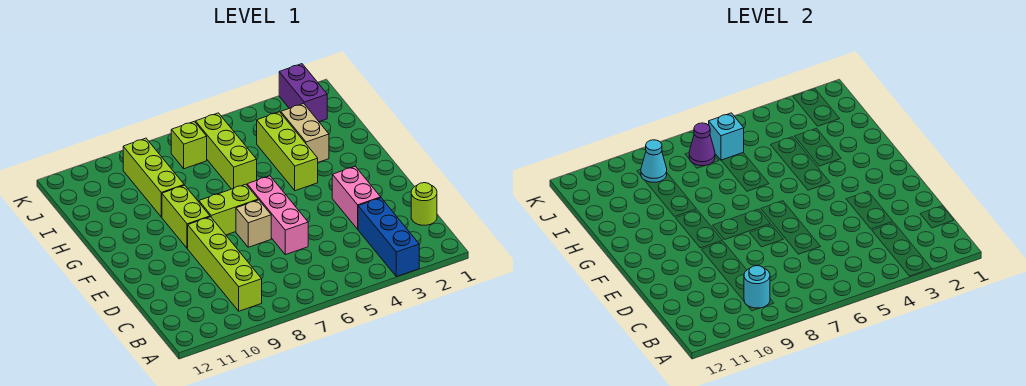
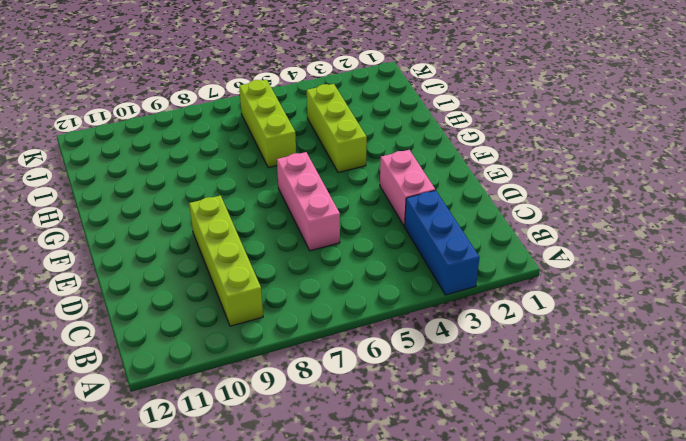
none -> lime 1x1 round brick [411,183,437,225]
none -> tan 1x1 brick [236,200,271,247]
none -> lime 1x2 brick [199,184,258,235]

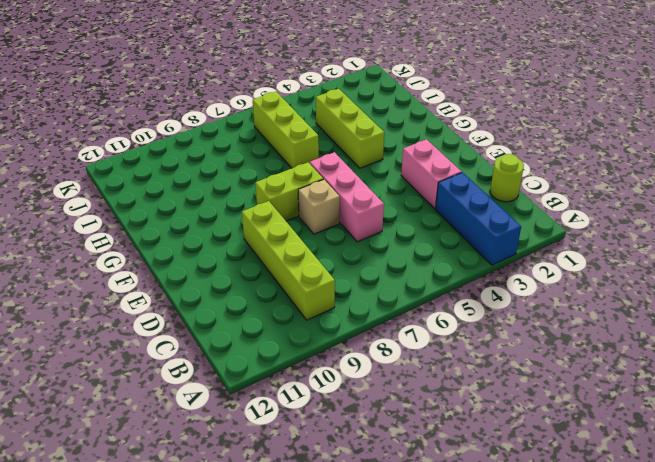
none -> lime 1x2 brick [162,185,210,248]
none -> tan 1x2 brick [281,104,329,162]
none -> lime 1x3 brick [123,138,184,217]

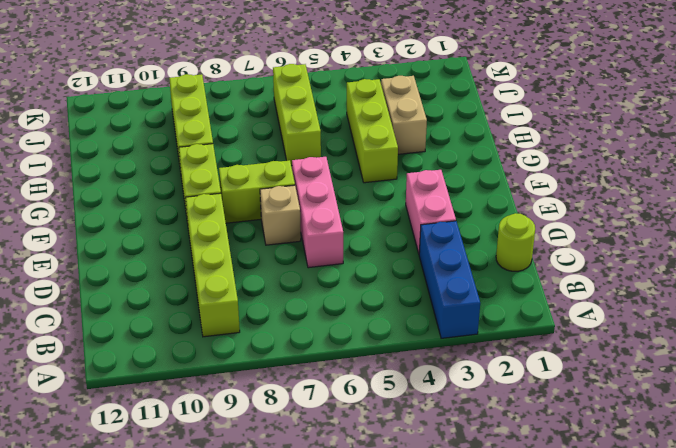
none -> purple 1x2 brick [279,64,327,122]
none -> lime 1x1 brick [171,121,207,169]
none -> cyan 1x1 round brick [744,266,770,308]

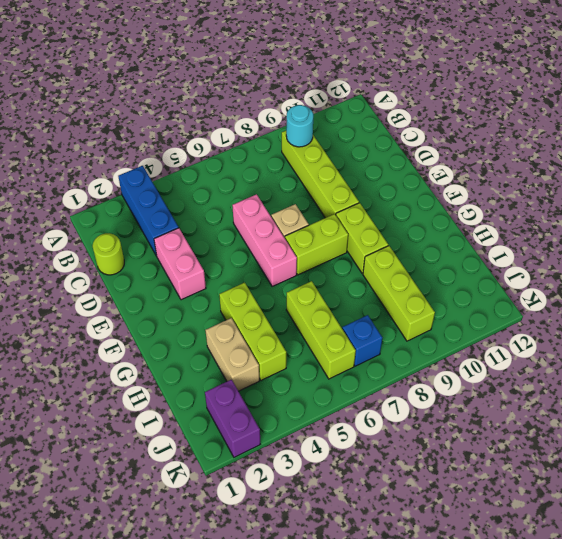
blue 1x1 brick [342,315,382,366] -> lime 1x1 brick [171,121,207,169]
none -> cyan 1x1 brick [709,113,744,160]
none -> purple 1x1 cone [689,123,715,166]
none -> cyan 1x1 cone [641,140,667,182]

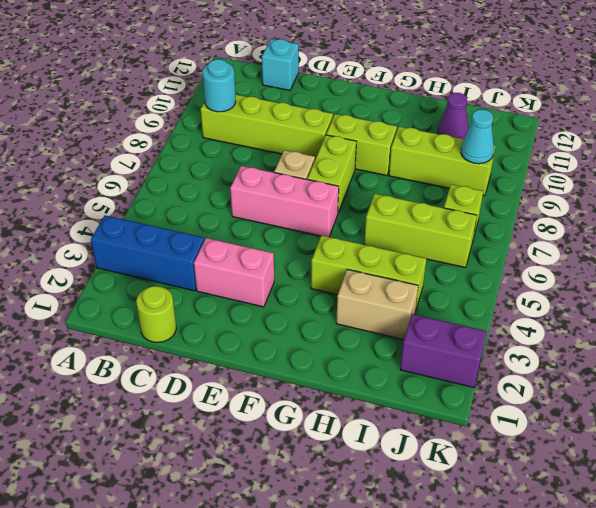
cyan 1x1 brick [262,39,299,90] -> cyan 1x1 brick moved to [709,113,744,160]
purple 1x1 cone [438,93,469,139] -> purple 1x1 cone moved to [689,123,715,166]

